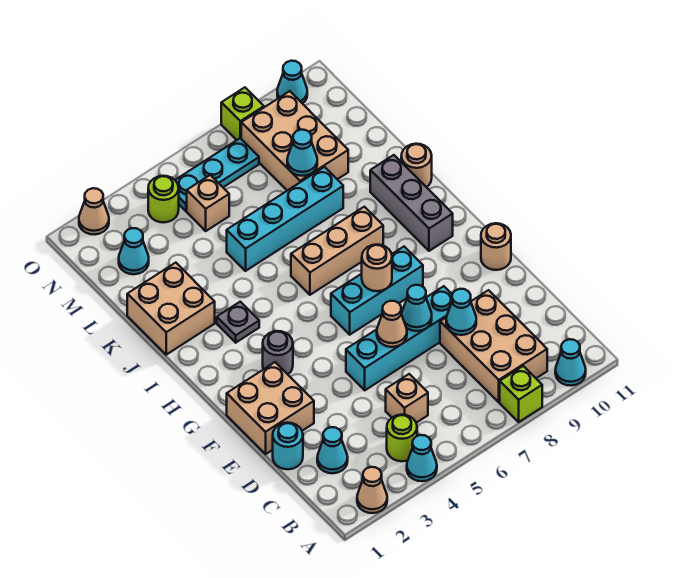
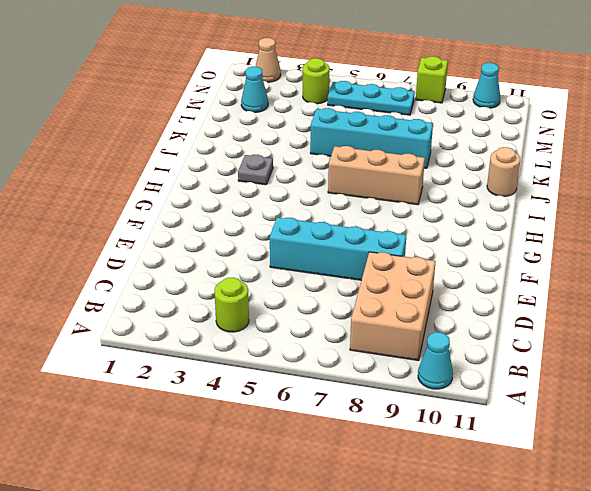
none -> tan 1x1 cone [357,467,387,513]
none -> cyan 1x1 cone [407,435,437,481]
none -> lime 1x1 brick [500,366,542,422]
none -> cyan 1x1 cone [317,427,348,473]

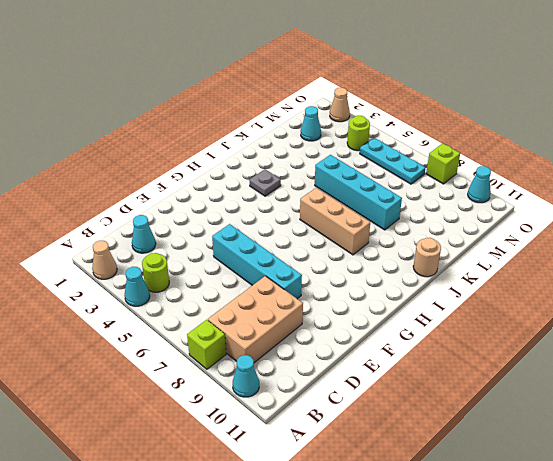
none -> tan 1x1 brick [386,374,428,423]
none -> cyan 1x1 round brick [273,423,303,469]
none -> tan 2x2 brick [227,362,314,454]
none -> tan 1x1 round brick [481,223,511,270]

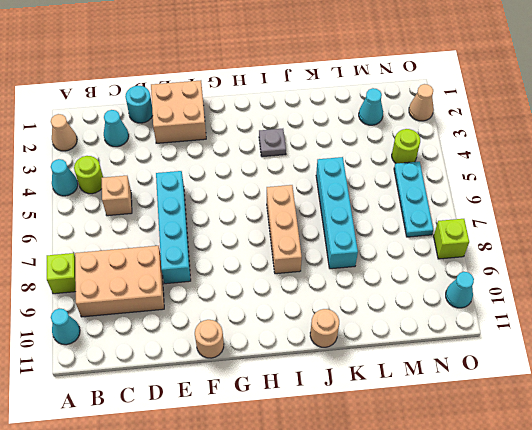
none -> grey 1x1 round brick [263,331,293,374]
none -> cyan 1x3 brick [331,247,423,335]
none -> grey 1x3 brick [370,155,453,251]
none -> tan 2x2 brick [127,263,215,355]

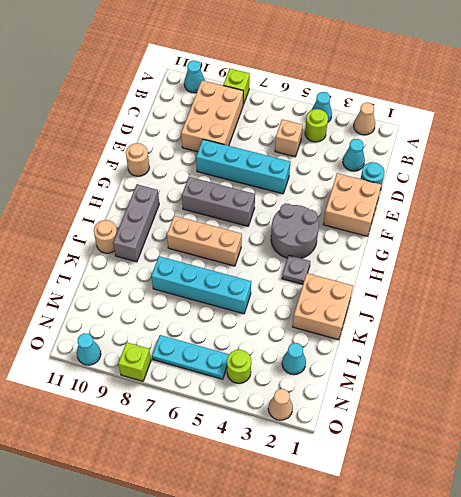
grey 2x2 round brick [271,204,319,258] -> grey 1x1 round brick [263,331,293,374]
grey 1x3 brick [182,177,255,226] -> cyan 1x3 brick [331,247,423,335]
none -> tan 2x3 brick [241,91,348,191]
none -> tan 1x1 brick [187,175,229,231]
none -> cyan 1x1 cone [446,289,476,335]
none -> tan 1x1 cone [377,301,407,347]

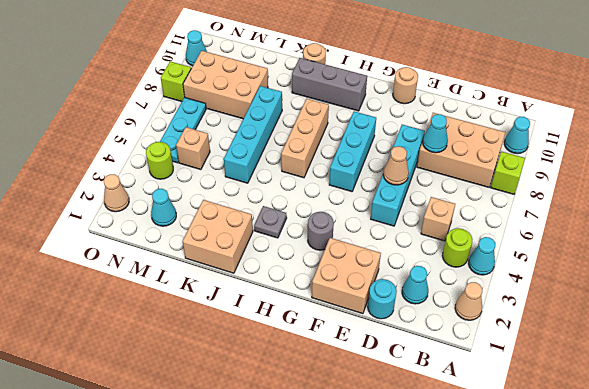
none -> cyan 1x1 cone [402,285,432,331]
none -> tan 1x1 round brick [362,245,392,291]
none -> cyan 1x1 cone [287,130,317,176]

